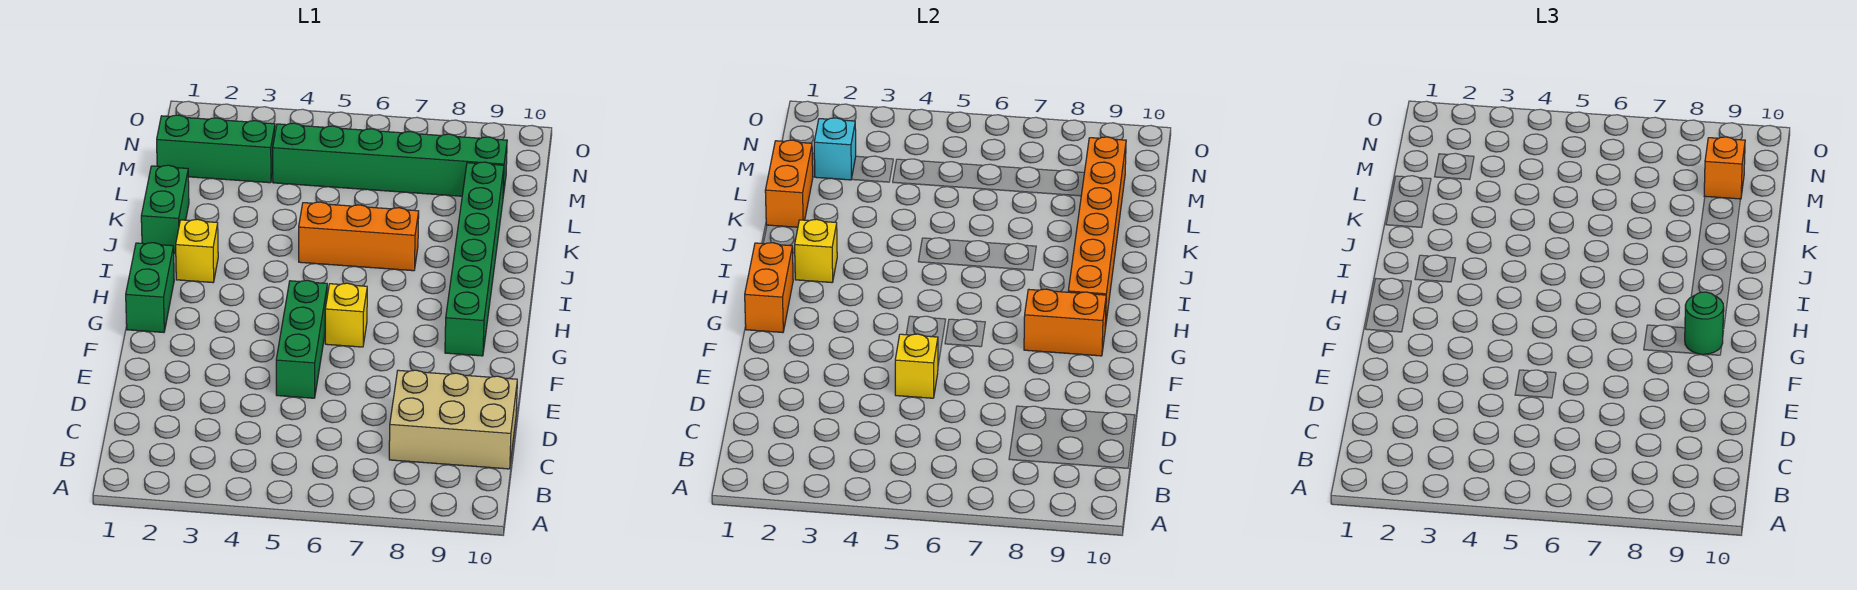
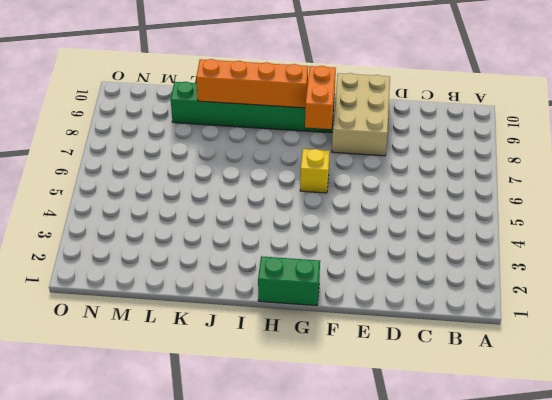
tan 2x3 brick [332,73,390,156] -> tan 2x3 brick moved to [389,370,517,469]
orange 1x4 brick [196,59,308,108] -> orange 1x6 brick [1068,137,1126,328]
none -> green 1x3 brick [276,280,327,398]
none -> yellow 1x1 brick [176,219,218,283]
none -> green 1x2 brick [141,165,189,253]

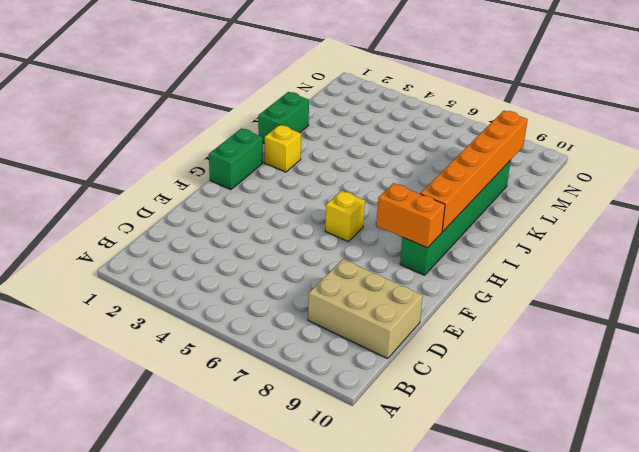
none -> green 1x3 brick [276,280,327,398]
none -> orange 1x3 brick [299,202,419,271]
none -> green 1x3 brick [157,115,275,183]

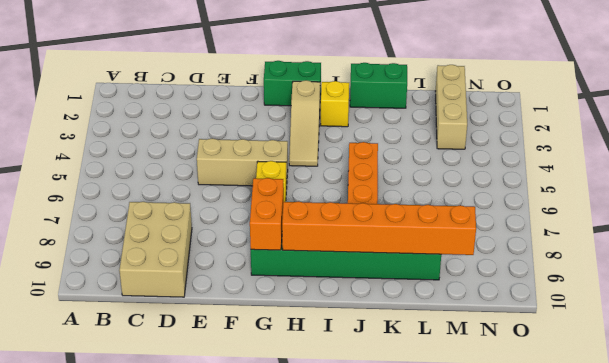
tan 1x3 brick [197,138,288,186] -> green 1x3 brick [276,280,327,398]
tan 1x3 slope [289,80,320,166] -> none
tan 1x3 brick [435,65,467,149] -> green 1x3 brick [157,115,275,183]
none -> green 1x6 brick [273,123,507,196]
none -> yellow 1x1 brick [895,334,938,398]
none -> orange 1x2 brick [745,243,793,333]

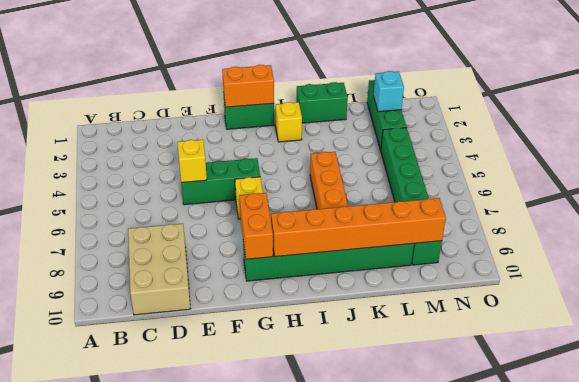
none -> yellow 1x1 brick [795,219,837,283]
none -> orange 1x2 brick [765,140,813,227]
none -> green 1x1 round brick [1685,292,1724,355]

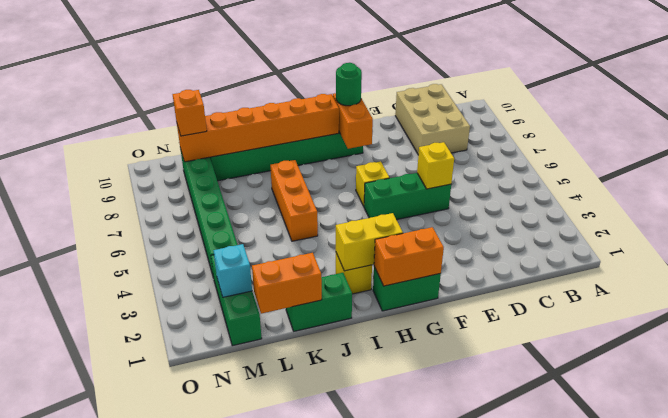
yellow 1x2 brick [336,213,403,271] -> yellow 1x1 brick [795,219,837,283]

